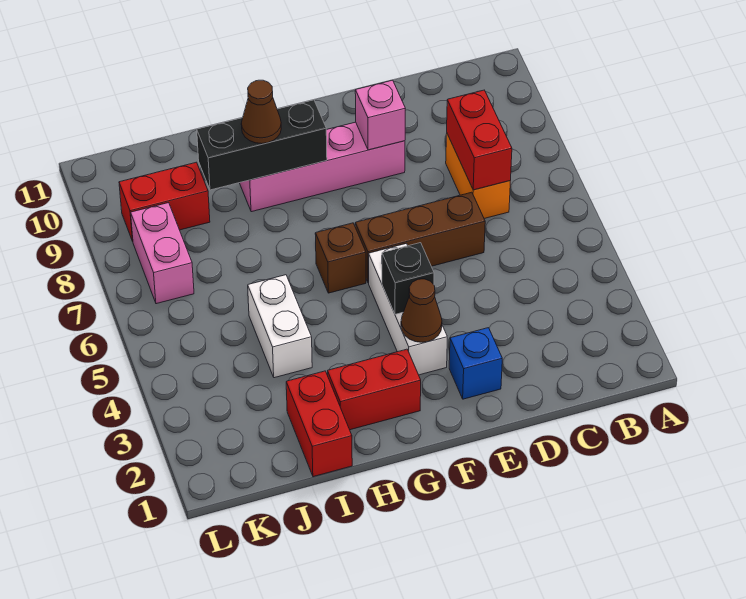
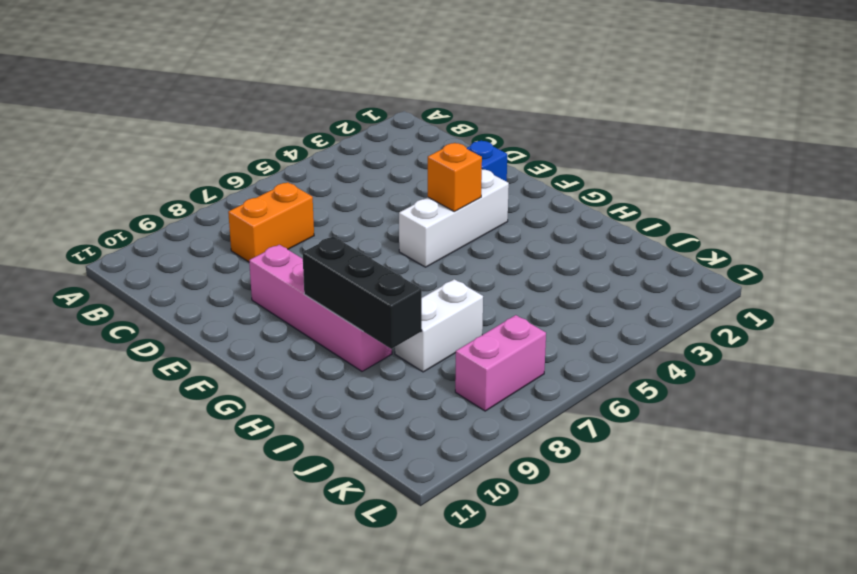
orange 1x1 brick [428,143,482,211] -> black 1x1 brick [382,243,434,314]
white 1x2 brick [395,279,483,372] -> white 1x2 brick moved to [248,275,312,378]
none -> brown 1x3 brick [355,192,485,283]
none -> red 1x2 brick [328,349,421,430]
none -> brown 1x1 brick [315,223,366,293]

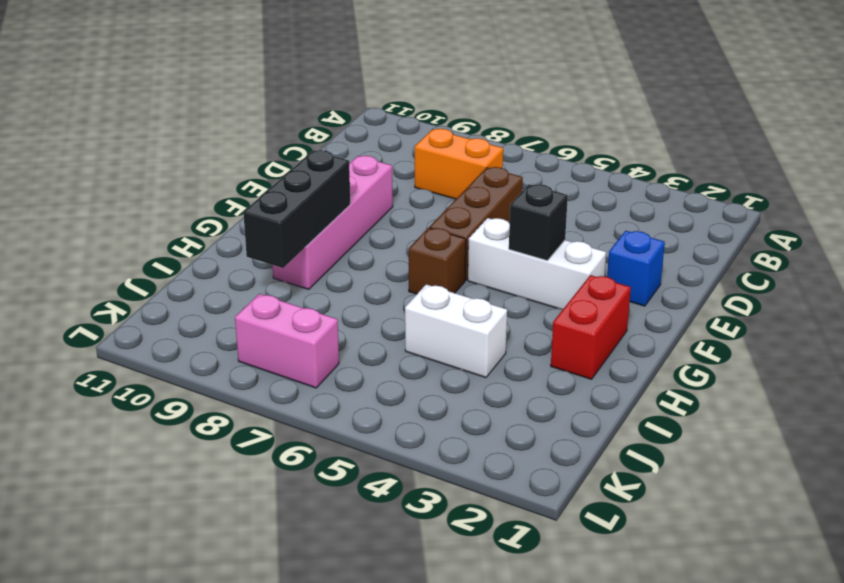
none -> red 1x2 brick [286,371,352,477]
none -> red 1x2 brick [119,162,210,241]
none -> red 1x2 brick [447,90,512,190]

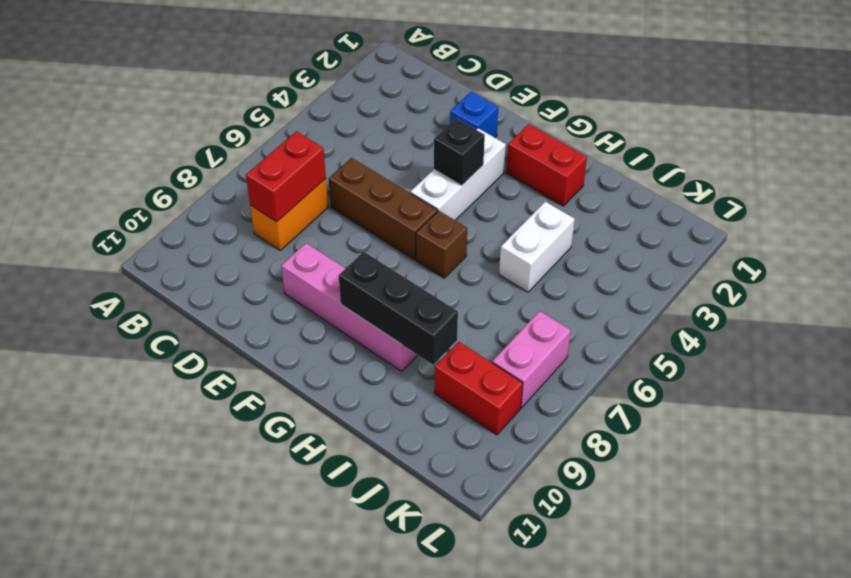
none -> red 1x2 brick [286,371,352,477]
none -> pink 1x1 brick [355,80,405,150]
none -> brown 1x1 cone [401,279,442,342]

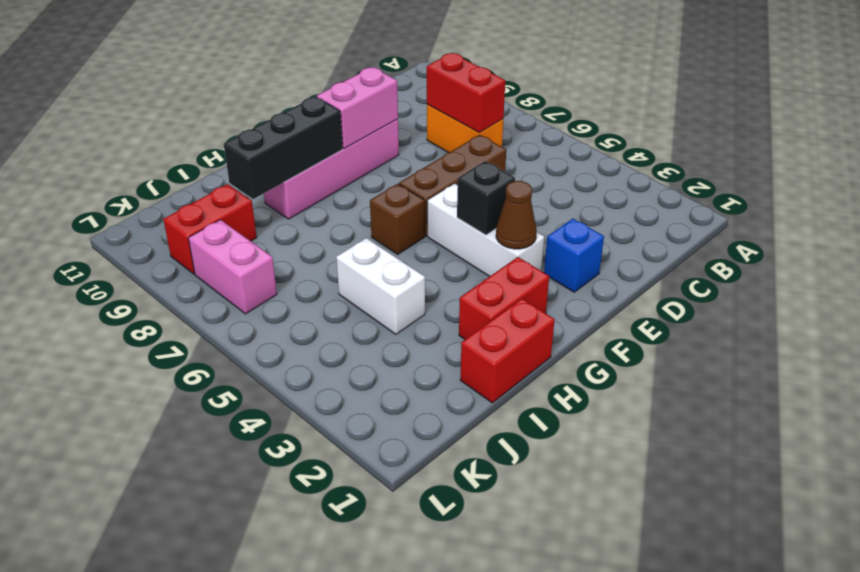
pink 1x2 brick [317,67,398,148] -> pink 1x1 brick [355,80,405,150]
red 1x2 brick [460,298,555,403] -> red 1x2 brick turned to [286,371,352,477]
none -> brown 1x1 cone [241,80,281,144]

